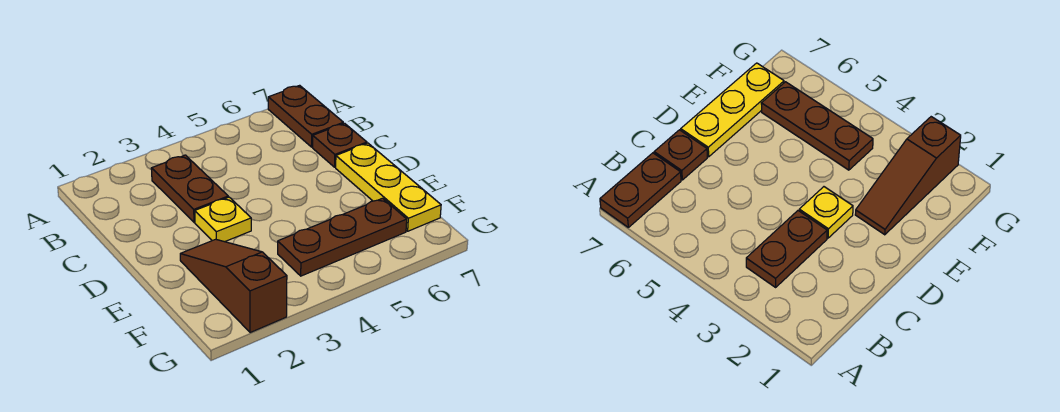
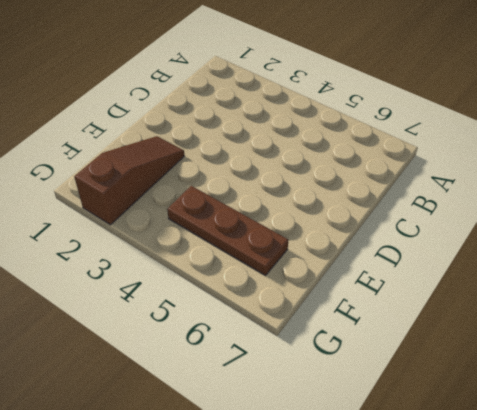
none -> brown 1x2 plate [268,85,343,147]
none -> brown 1x2 plate [151,155,228,222]

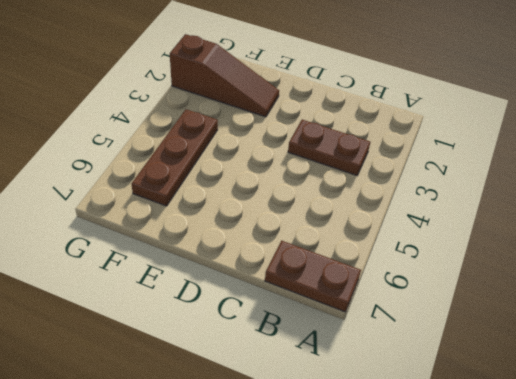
none -> brown 1x1 plate [313,123,367,167]
none -> yellow 1x1 plate [195,197,251,242]

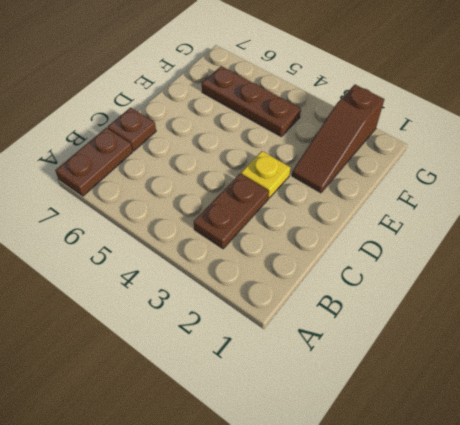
none -> yellow 1x3 plate [336,143,441,231]

